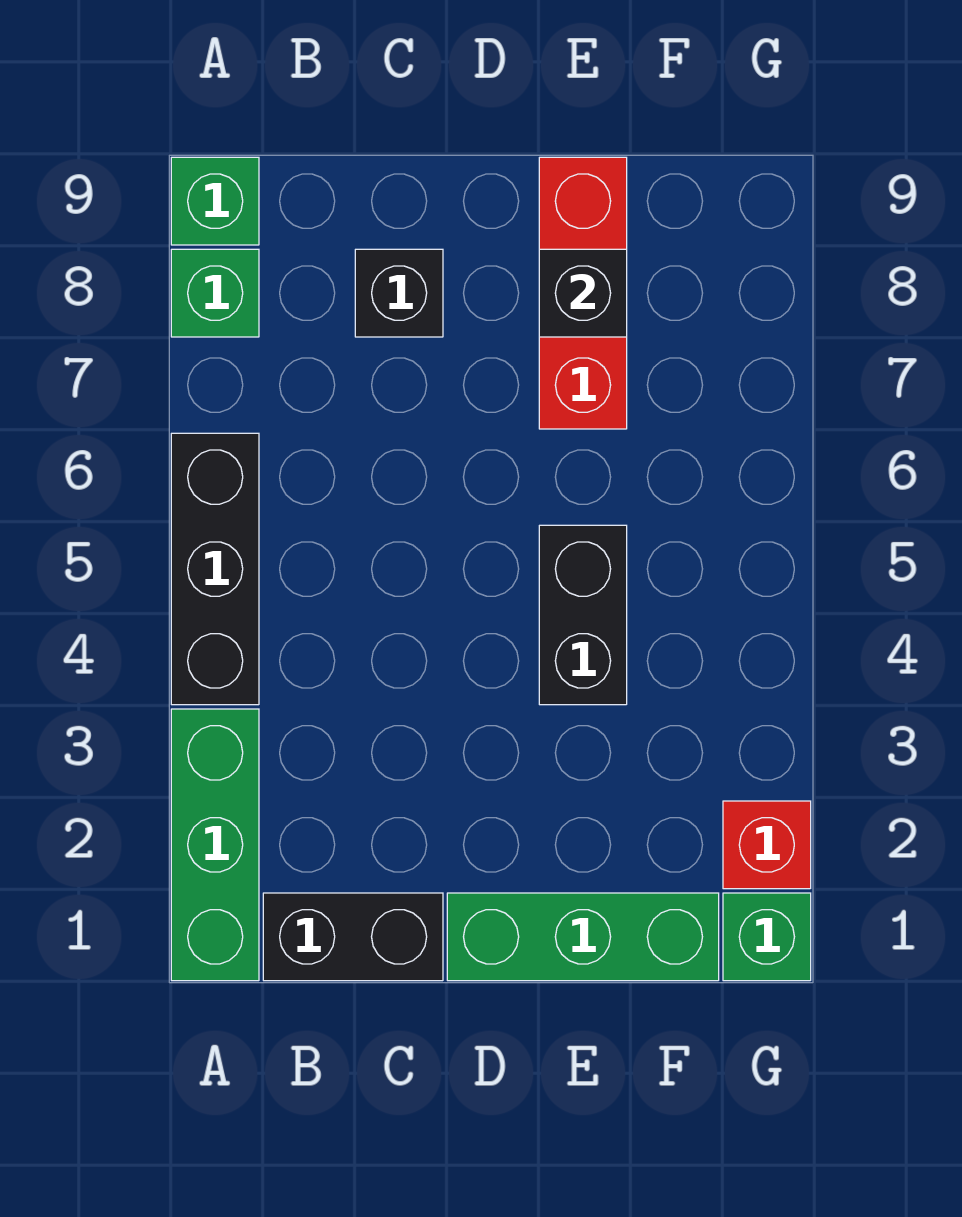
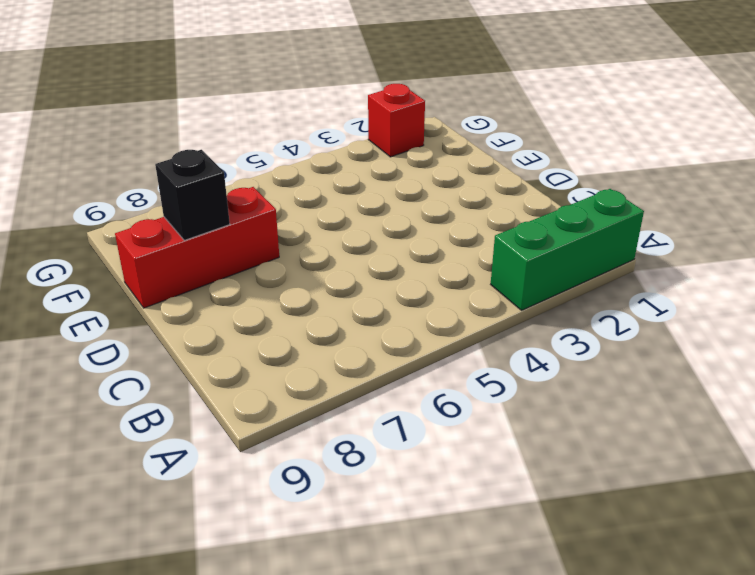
none -> black 1x3 brick [171,433,259,705]
none -> green 1x1 brick [171,249,259,337]
none -> green 1x1 brick [171,157,259,245]

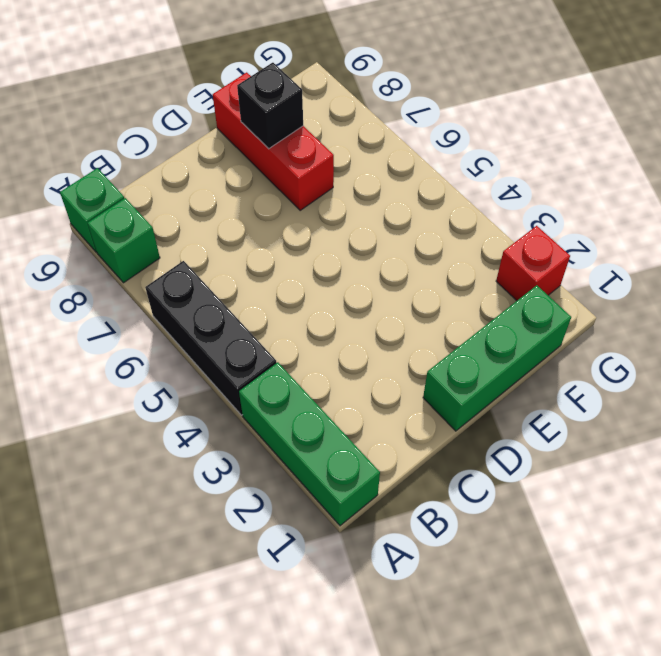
none -> black 1x2 brick [263,893,443,981]
none -> black 1x1 brick [355,249,443,337]
none -> black 1x2 brick [539,525,627,705]

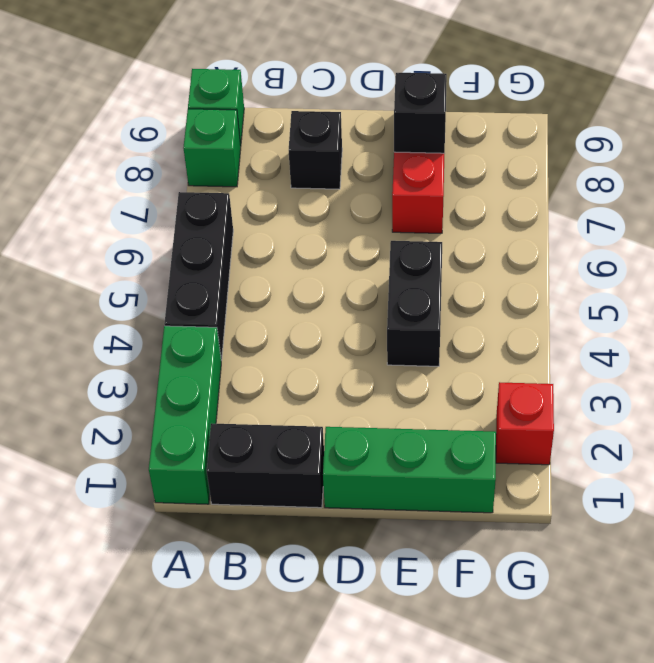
none -> green 1x1 brick [723,893,811,981]

